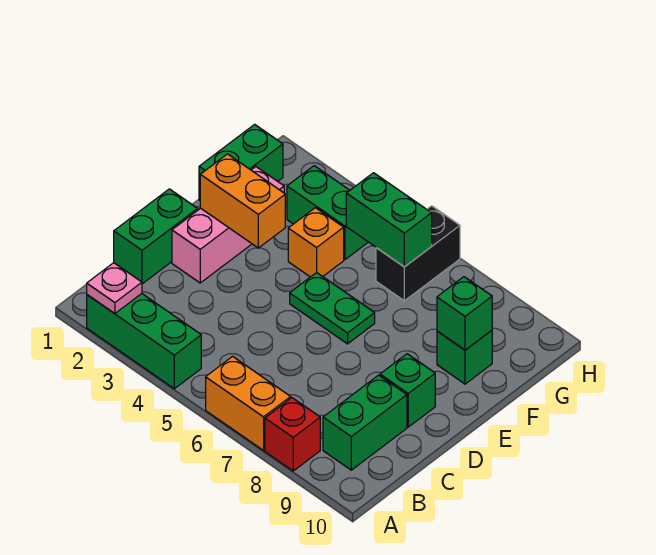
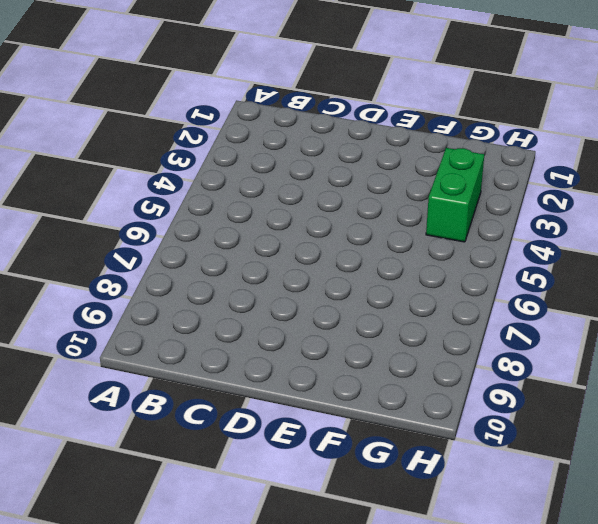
none -> green 1x3 brick [87,294,201,389]
none -> orange 1x2 brick [206,356,291,450]
none -> red 1x1 brick [265,398,320,471]

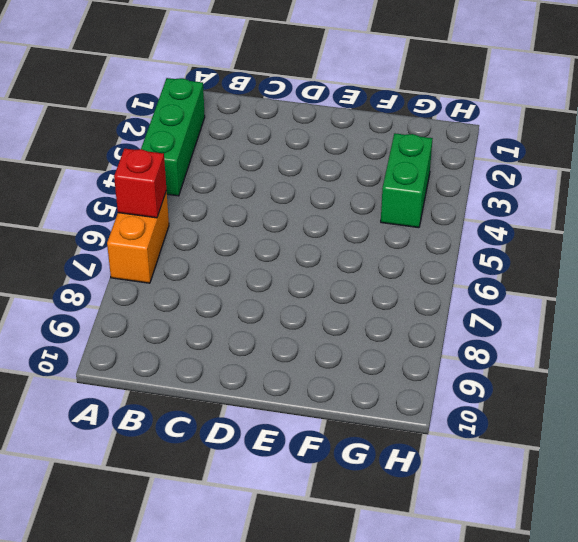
red 1x1 brick [114,149,167,218] -> red 1x1 brick moved to [265,398,320,471]
none -> green 1x2 brick [323,375,407,470]
none -> green 1x2 brick [114,189,198,284]
none -> pink 1x3 brick [172,167,284,283]

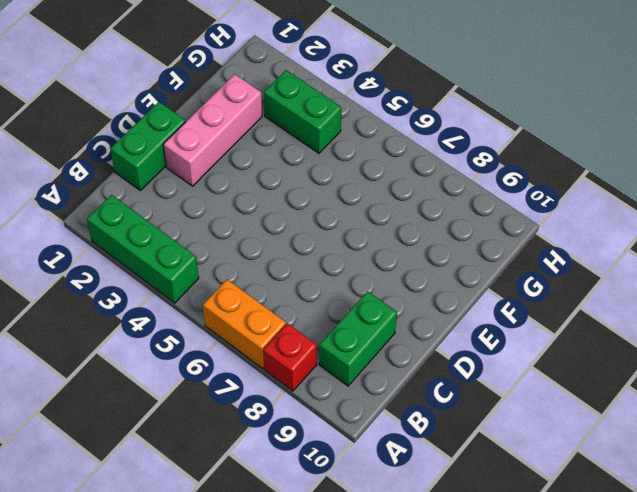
none -> green 1x1 brick [380,354,435,427]
none -> green 1x2 plate [290,272,375,344]
none -> green 1x2 brick [199,124,283,200]

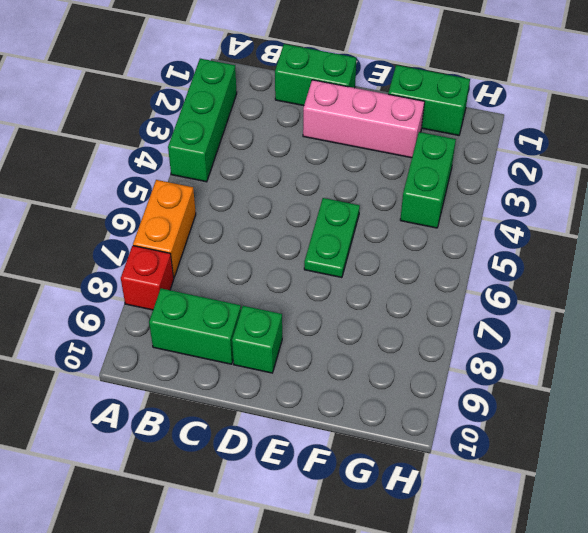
none -> orange 1x1 brick [288,208,344,277]
none -> green 1x1 brick [437,330,492,384]
none -> black 1x2 brick [376,206,460,301]

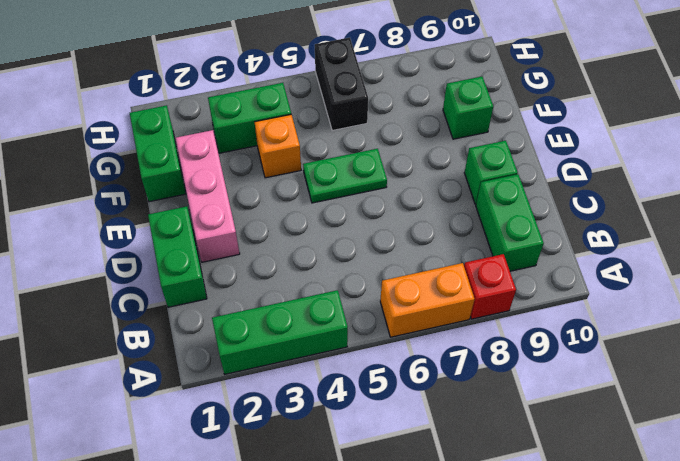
none -> pink 1x1 plate [87,263,142,314]
none -> orange 1x2 brick [200,154,285,248]
none -> green 1x1 brick [437,277,492,350]

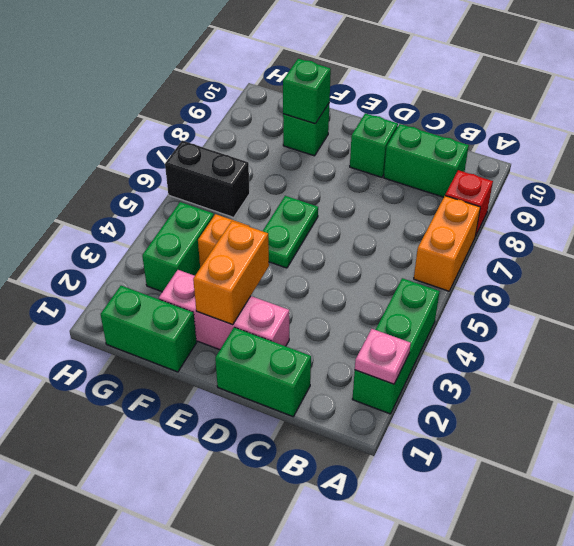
none -> green 1x2 brick [346,173,432,267]

